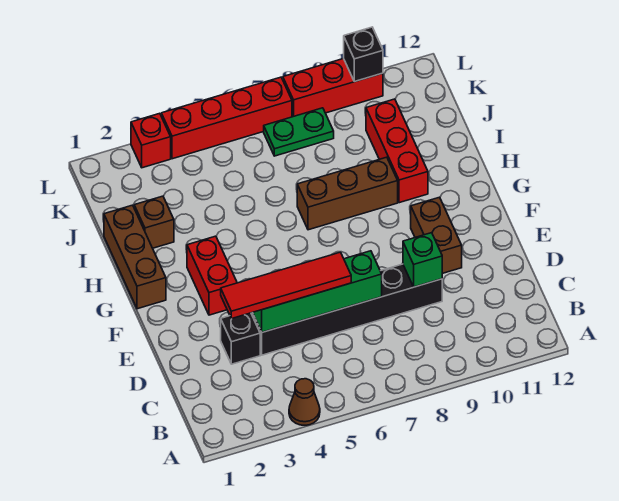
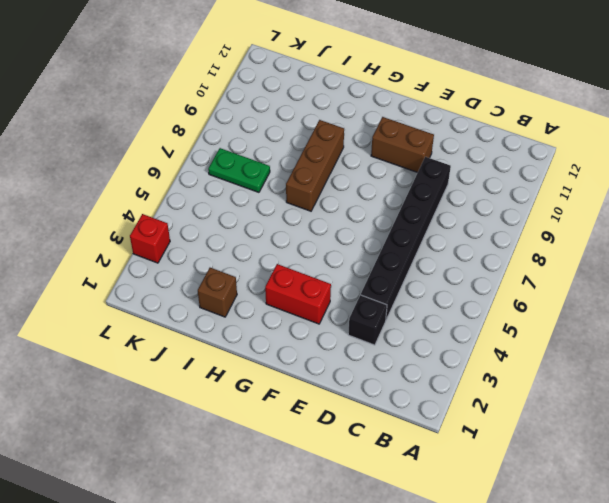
green 1x2 plate [208,148,270,192] -> green 1x2 plate turned to [264,108,334,156]
none -> brown 1x1 cone [289,379,320,425]
none -> brown 1x3 brick [104,205,166,309]
none -> red 1x3 brick [366,99,428,203]

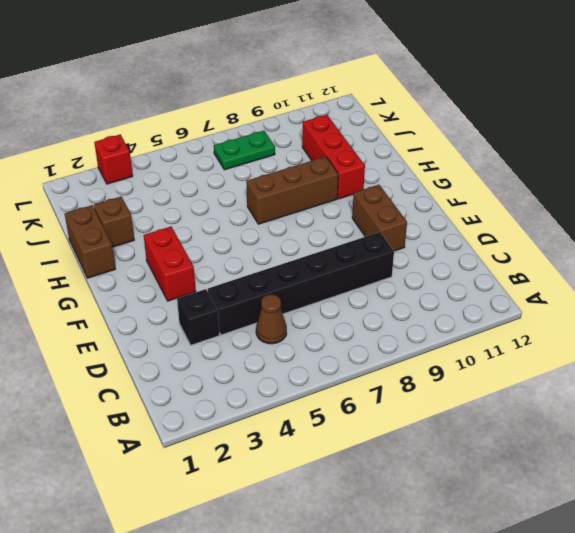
brown 1x1 cone [256,294,287,344] -> brown 1x1 cone moved to [289,379,320,425]
brown 1x2 brick [65,205,115,278] -> brown 1x3 brick [104,205,166,309]
none -> red 1x4 brick [161,77,292,159]
none -> red 1x3 brick [283,59,383,117]
none -> green 1x4 brick [253,251,382,332]

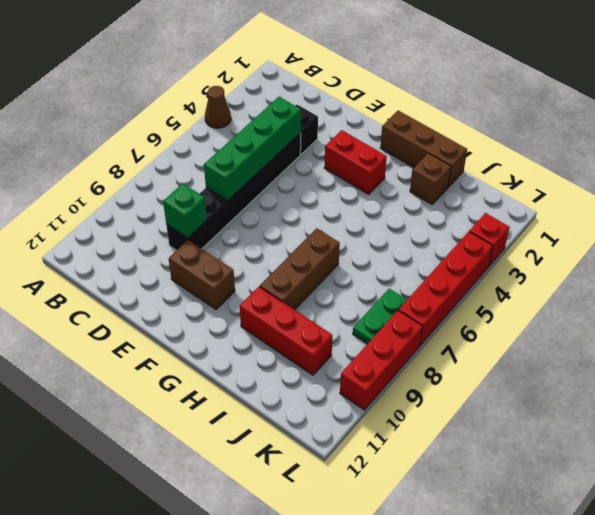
none -> black 1x1 brick [344,27,383,82]
none -> red 1x4 tile [221,252,351,319]

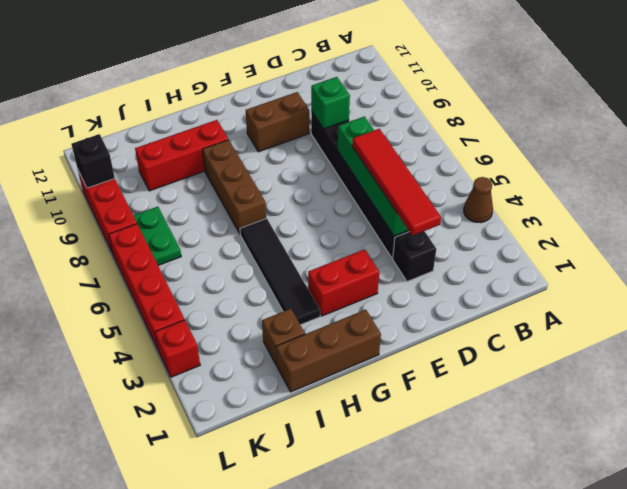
black 1x4 tile [240,218,320,325] -> none

